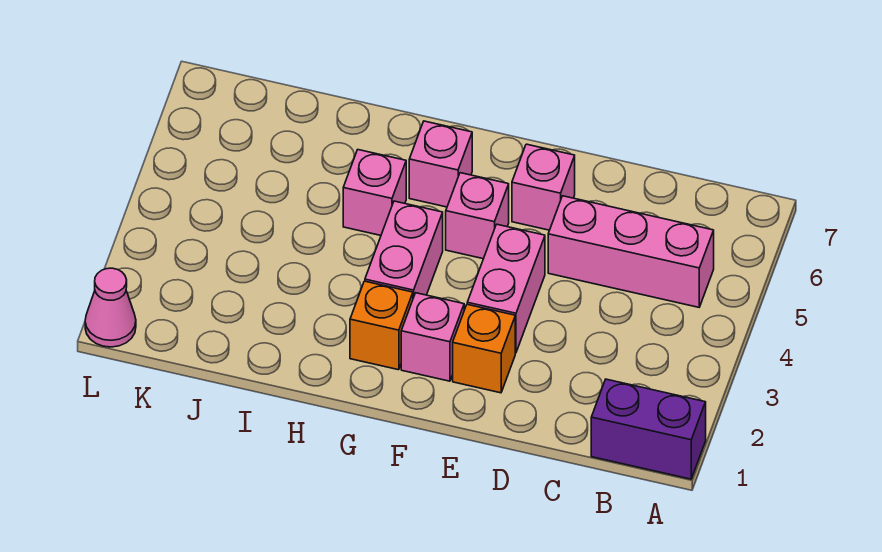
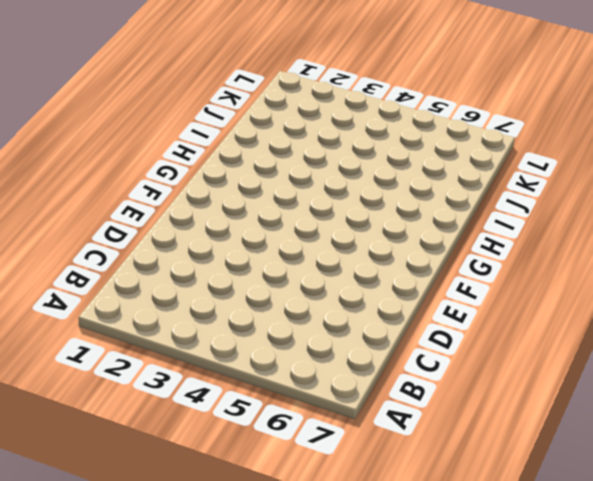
none -> purple 1x2 brick [591,379,706,479]
none -> pink 1x3 brick [548,196,714,307]
none -> orange 1x1 brick [453,304,515,393]

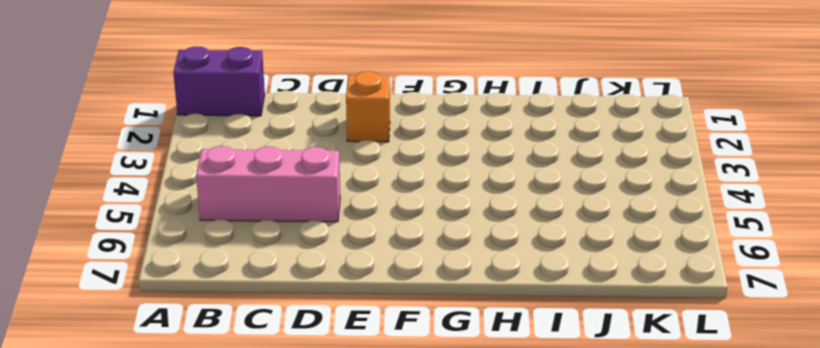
none -> pink 1x2 brick [467,224,545,353]
none -> pink 1x1 brick [512,144,575,230]
none -> pink 1x1 brick [401,293,464,381]

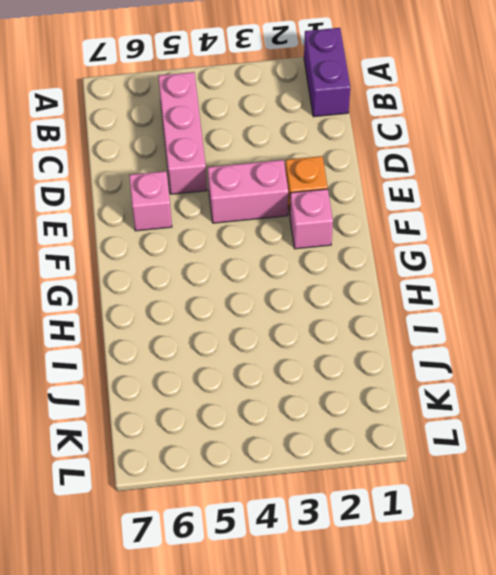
none -> pink 1x1 brick [446,173,509,259]
none -> orange 1x1 brick [350,281,413,370]
none -> pink 1x2 brick [365,201,443,298]

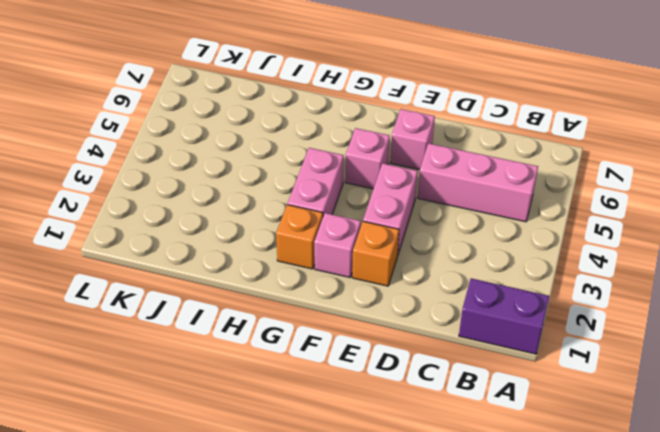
none -> pink 1x1 brick [409,121,472,207]
none -> pink 1x1 brick [343,150,406,235]
none -> pink 1x1 cone [85,268,136,347]

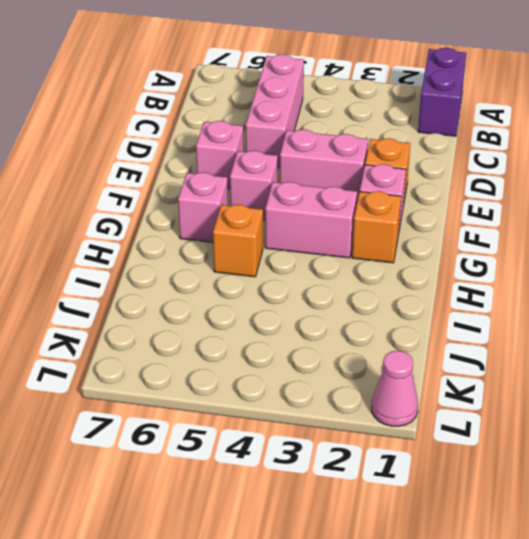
orange 1x1 brick [213,205,263,277] -> pink 1x1 brick [343,150,406,235]

